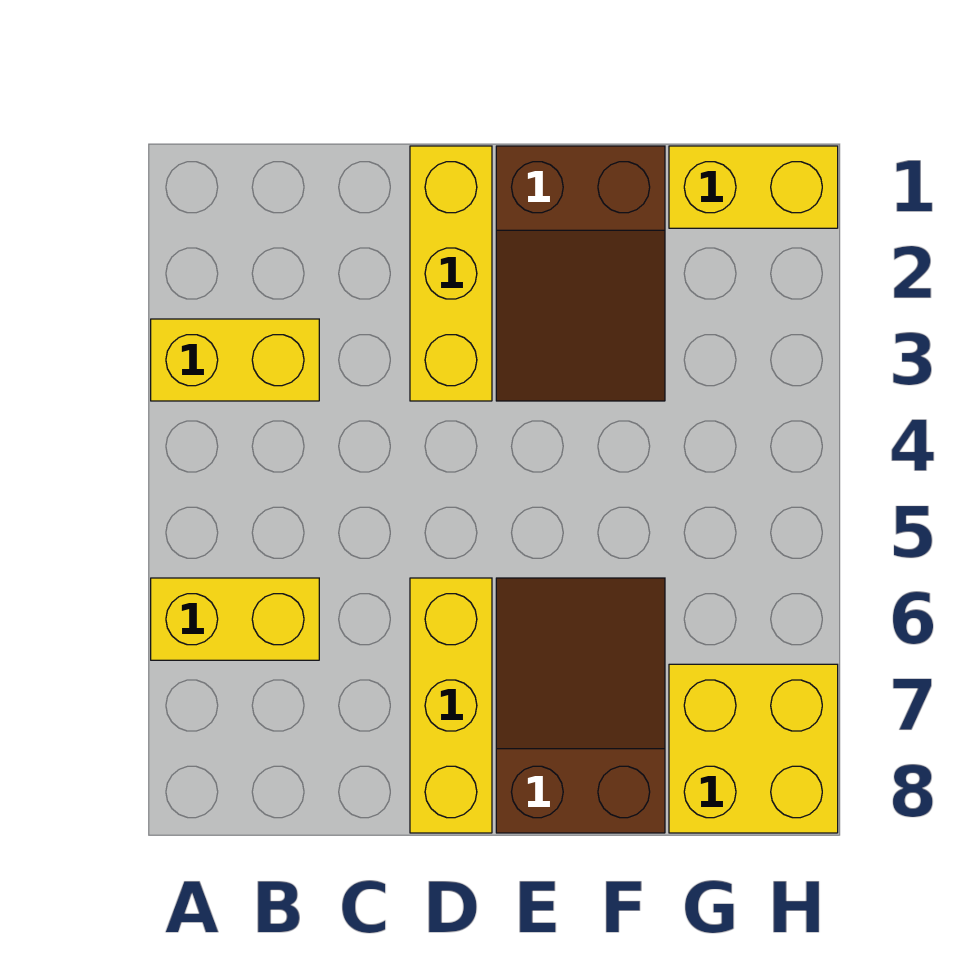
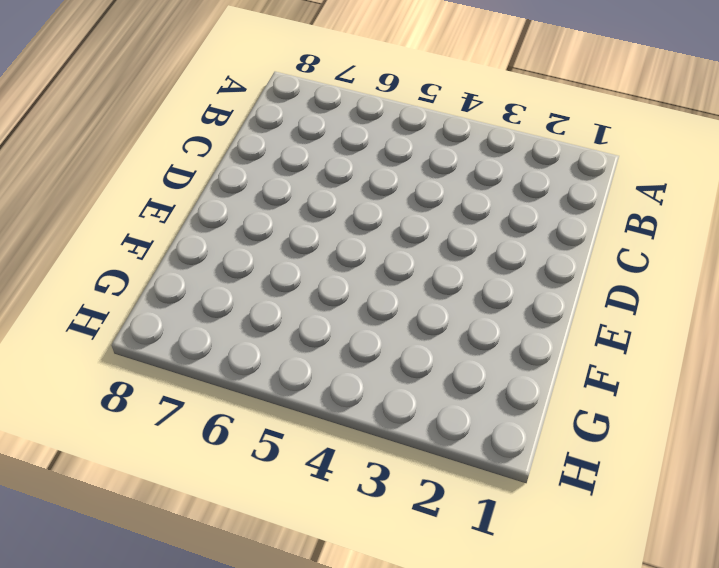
none -> yellow 1x2 brick [151,319,319,401]
none -> yellow 1x2 brick [151,578,319,660]

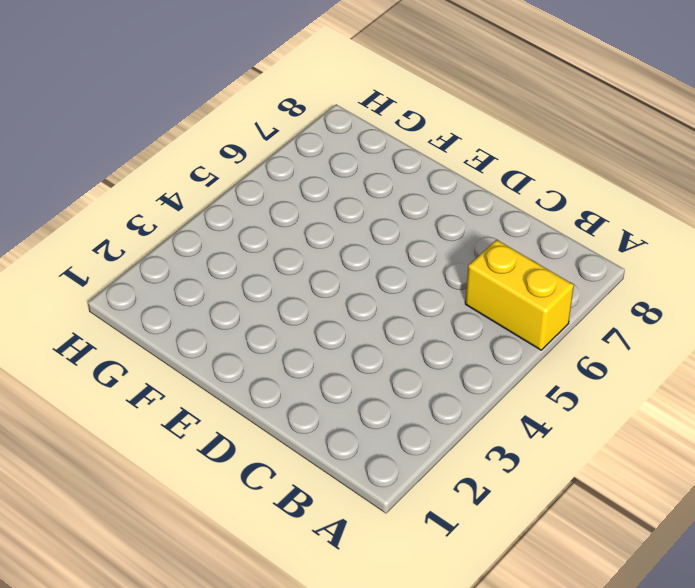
none -> yellow 1x2 brick [151,319,319,401]
none -> yellow 1x3 brick [410,146,492,401]

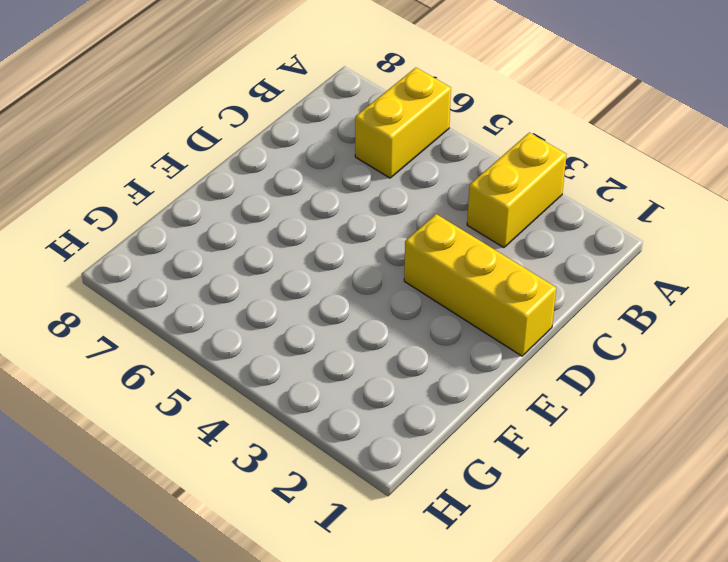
none -> yellow 1x3 brick [410,578,492,833]
none -> brown 2x3 slope [496,146,665,401]

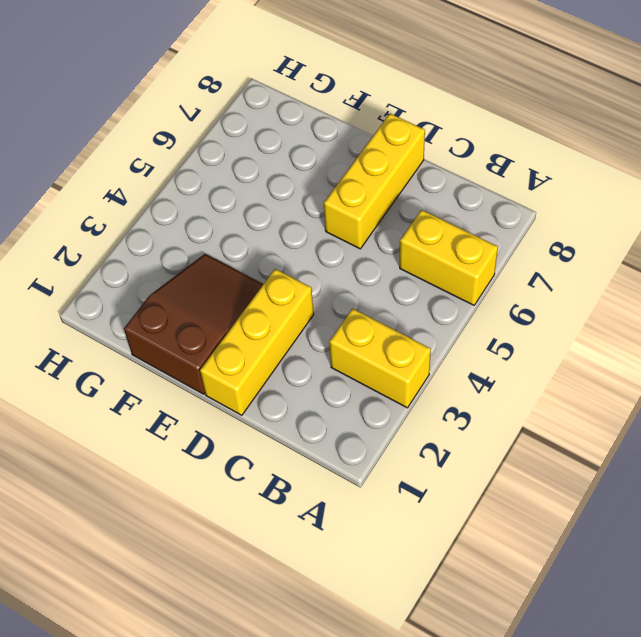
none -> brown 2x3 slope [496,578,665,833]
none -> yellow 1x2 brick [669,146,838,228]

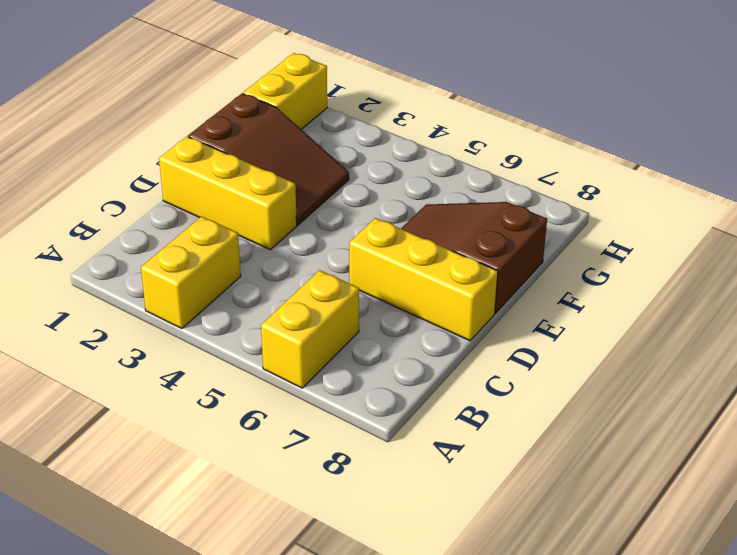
none -> yellow 2x2 brick [669,664,838,833]

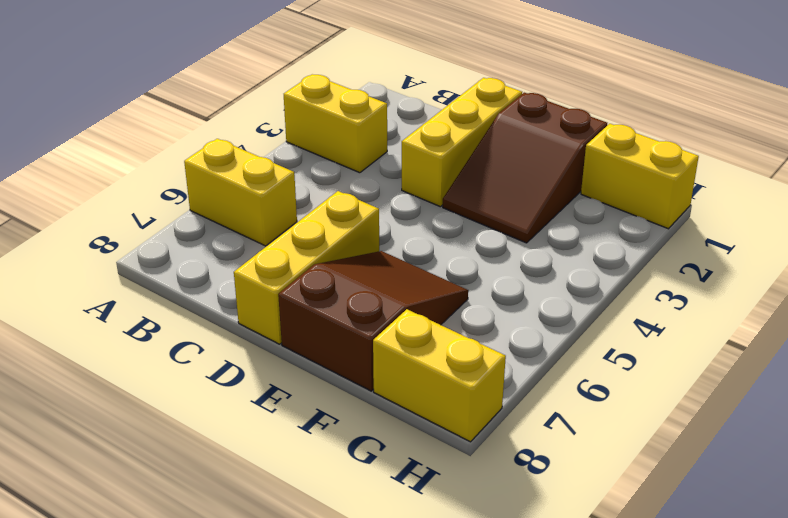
yellow 1x2 brick [373,309,506,442] -> yellow 2x2 brick [669,664,838,833]

